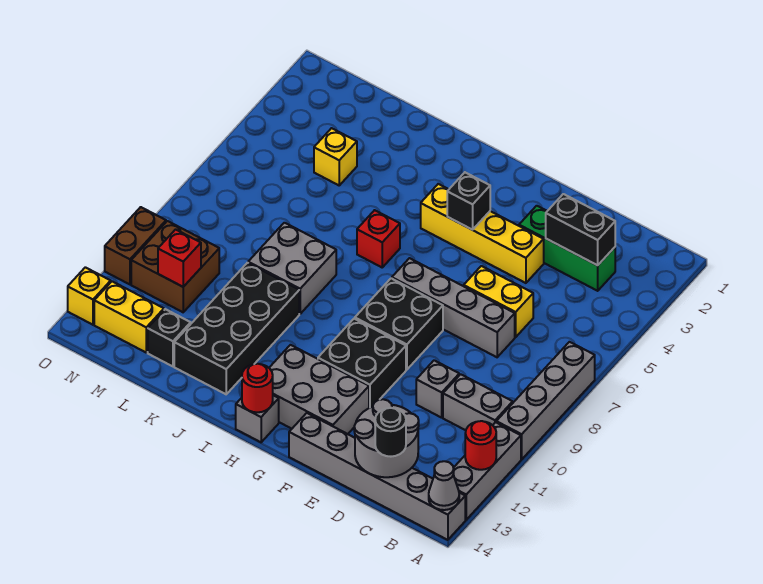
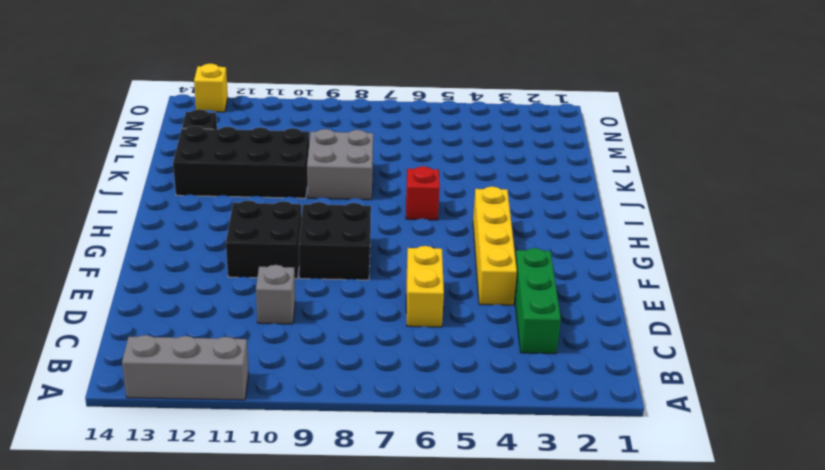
none -> grey 1x4 brick [496,342,595,459]
none -> grey 1x6 brick [289,413,465,540]
none -> grey 1x2 brick [443,374,513,430]
none -> grey 1x4 brick [392,258,515,357]

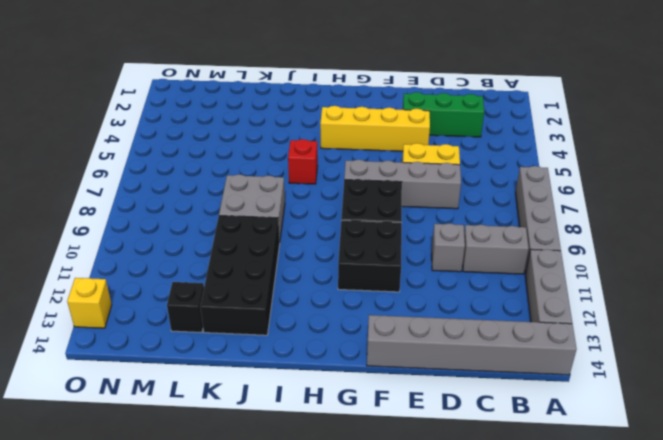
none -> grey 2x3 brick [269,345,369,434]
none -> grey 1x1 brick [236,395,279,442]
none -> yellow 1x1 brick [314,128,357,185]
none -> brown 2x2 brick [131,221,219,312]

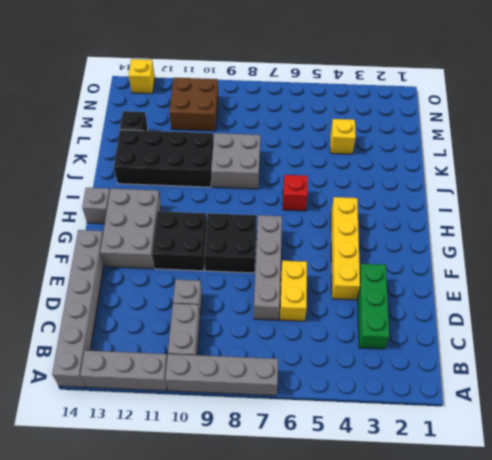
none -> yellow 1x2 brick [94,281,164,352]
none -> brown 1x2 brick [105,207,166,284]
none -> red 1x1 round brick [465,421,496,470]
none -> grey 1x1 cone [429,461,459,510]

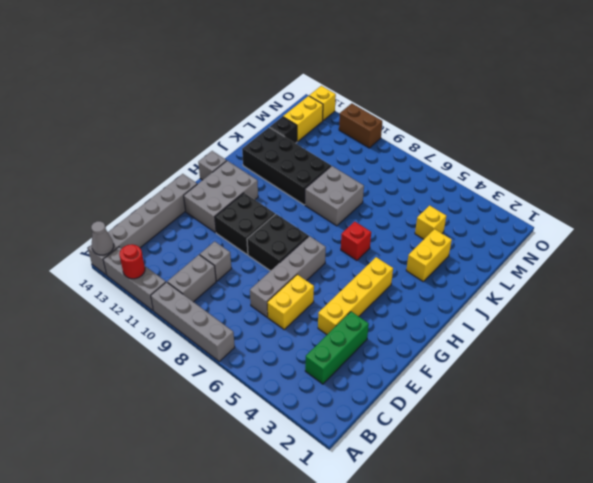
yellow 1x2 brick [406,229,452,281] -> none
none -> brown 2x2 brick [131,221,219,312]
none -> black 1x2 brick [546,194,615,265]
none -> grey 2x2 round brick [354,399,419,477]
none -> black 1x1 brick [447,173,490,230]

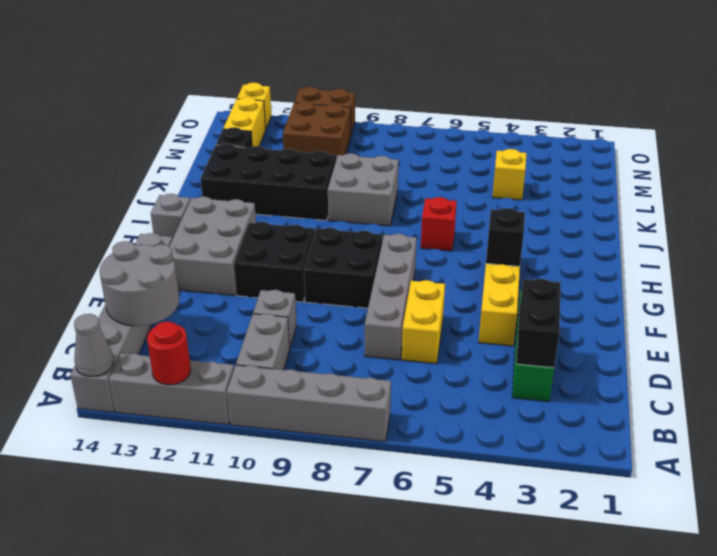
none -> red 1x1 round brick [242,364,273,412]
none -> red 1x1 brick [158,229,201,287]
none -> black 1x1 round brick [375,408,406,457]

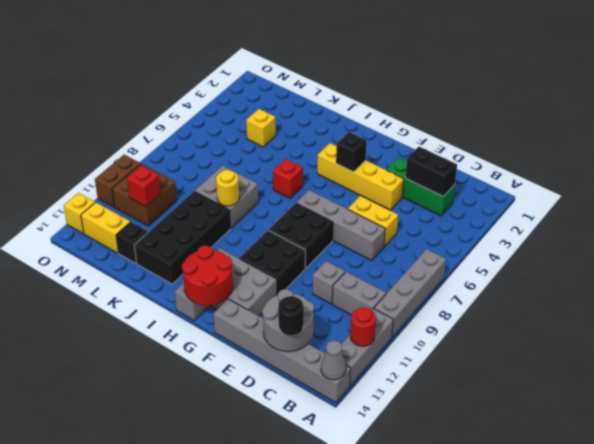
red 2x2 round brick [182,245,233,305] -> red 1x1 round brick [242,364,273,412]
yellow 1x1 round brick [216,170,239,206] -> none

